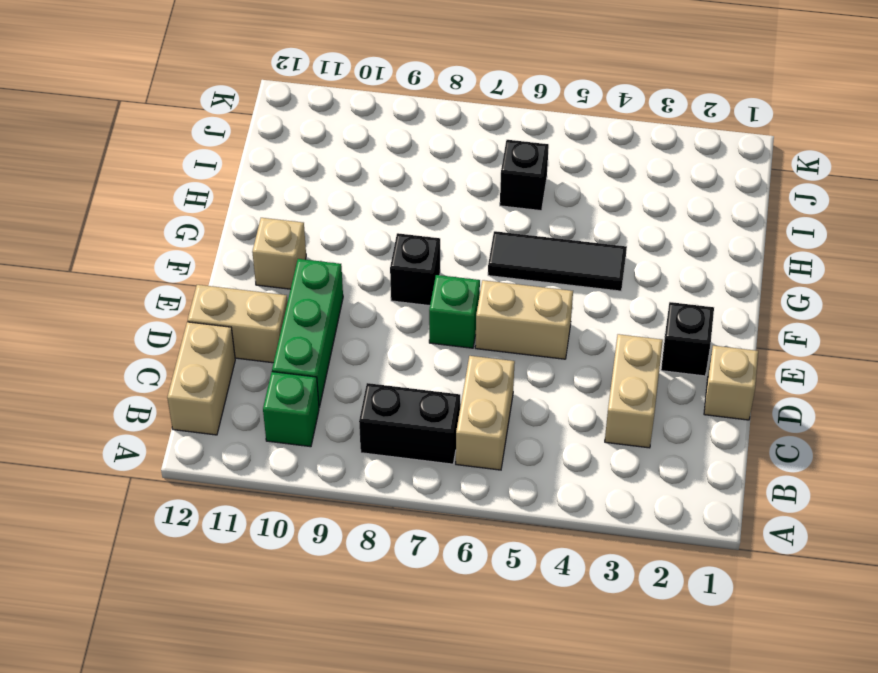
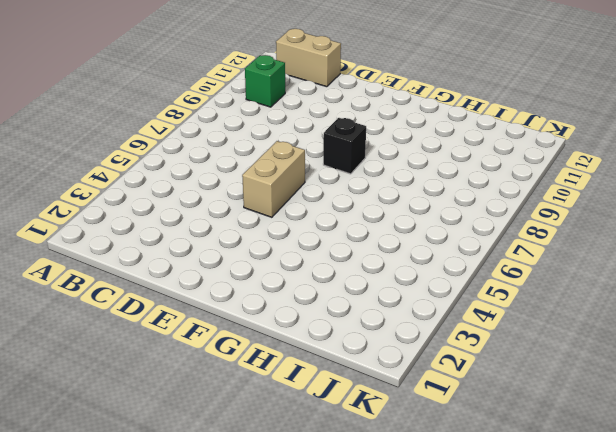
none -> tan 1x2 brick [456,356,515,470]
none -> black 1x2 brick [359,383,460,464]
none -> tan 1x2 brick [605,334,663,448]

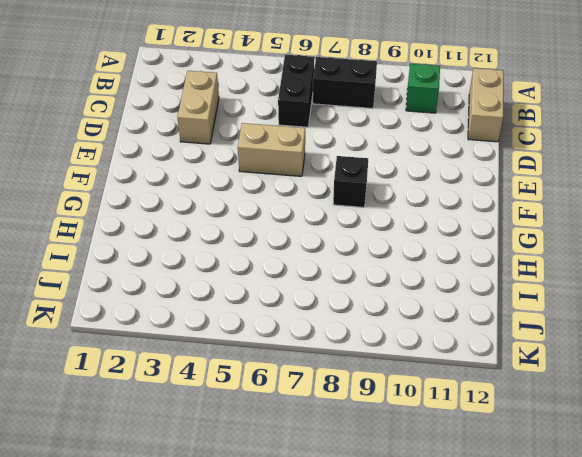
black 1x2 brick [278,55,314,127] -> tan 1x2 brick [456,356,515,470]
none -> green 1x3 brick [272,259,343,407]
none -> tan 1x1 brick [704,346,758,420]
none -> tan 1x2 brick [188,285,288,363]

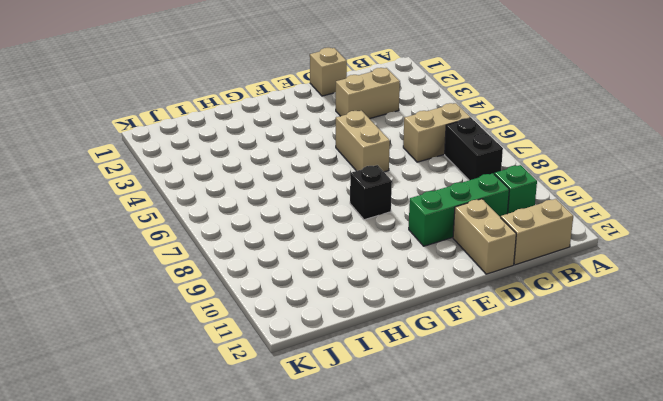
none -> black 1x1 brick [661,302,714,376]
none -> green 1x1 brick [429,275,480,348]
none -> tan 1x1 brick [252,218,306,289]

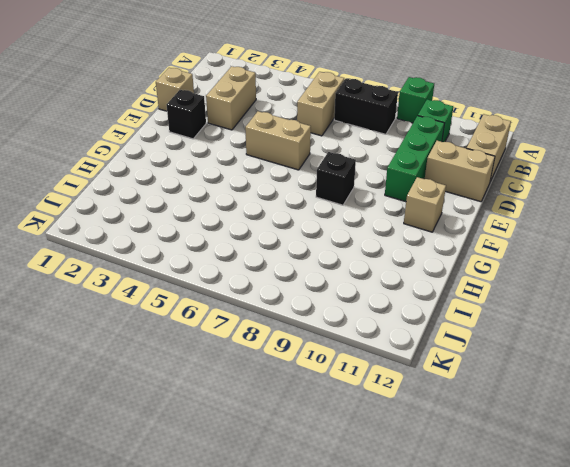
green 1x1 brick [397,77,434,123] -> green 1x1 brick moved to [429,275,480,348]
none -> black 1x3 tile [488,231,627,291]
none -> black 1x1 brick [500,140,549,211]

